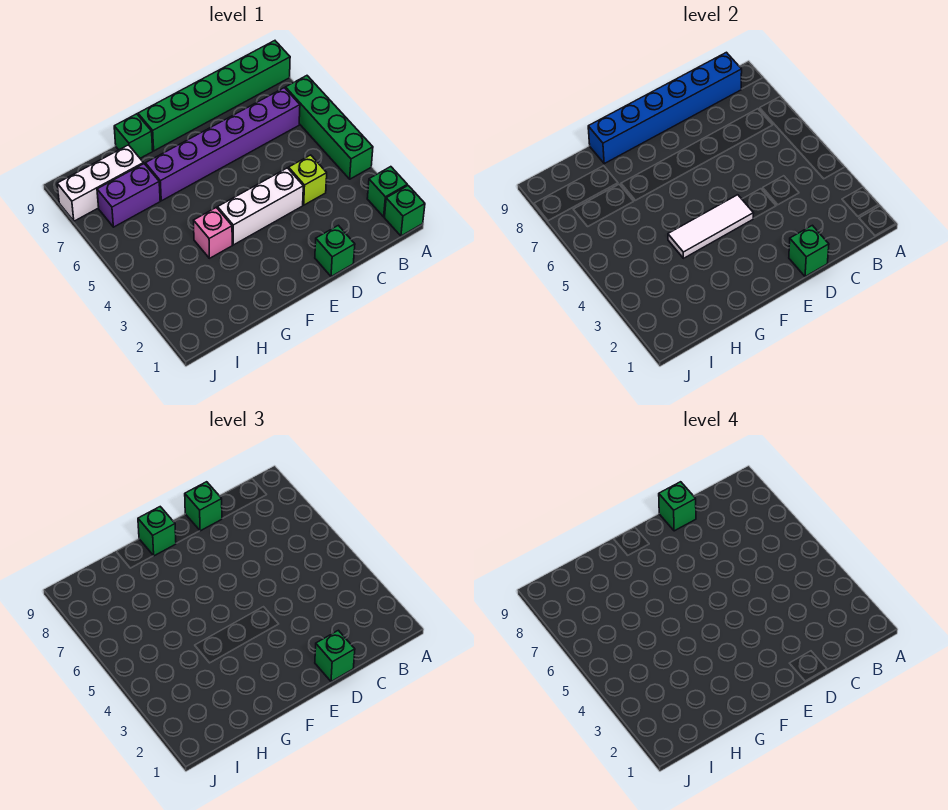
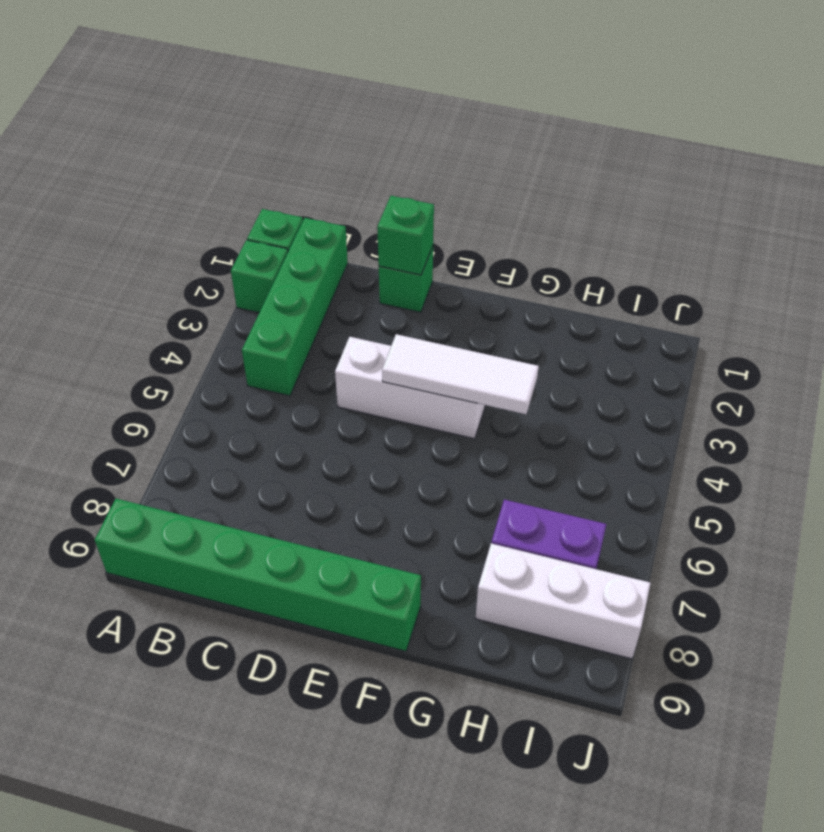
green 1x4 brick [242,218,348,396] -> green 1x4 brick moved to [285,76,373,179]
none -> purple 1x6 brick [145,88,300,201]
none -> lime 1x1 brick [289,155,327,205]
none -> pink 1x1 brick [194,207,232,258]

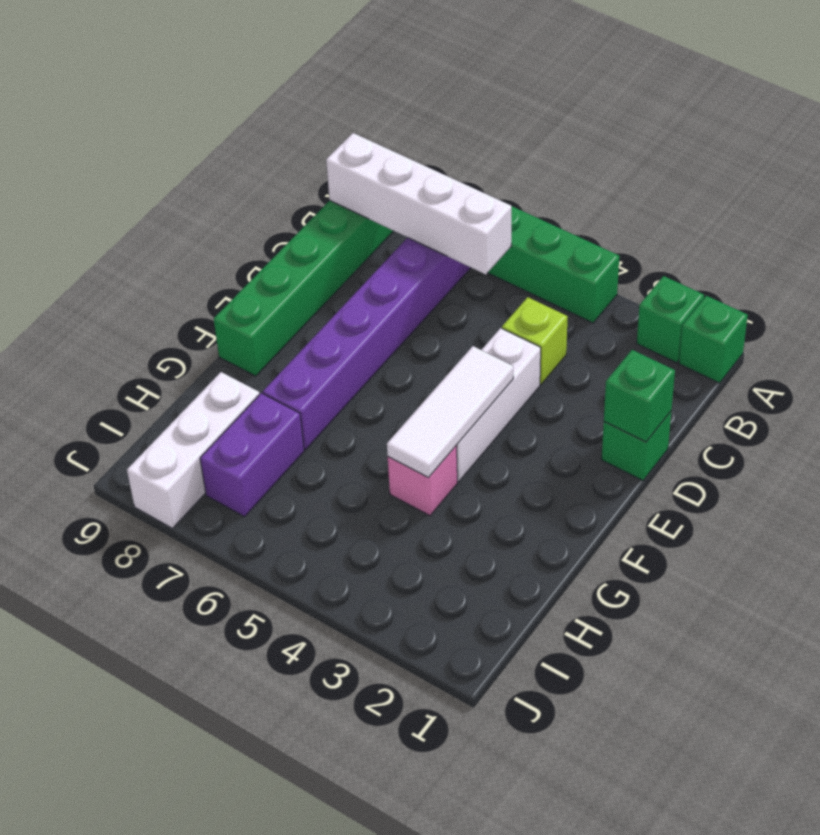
white 1x4 brick [326,133,511,274] -> blue 1x6 brick [588,52,742,164]
none -> green 1x1 brick [114,114,153,158]
none -> green 1x1 brick [315,630,355,682]
none -> green 1x1 brick [185,482,222,531]

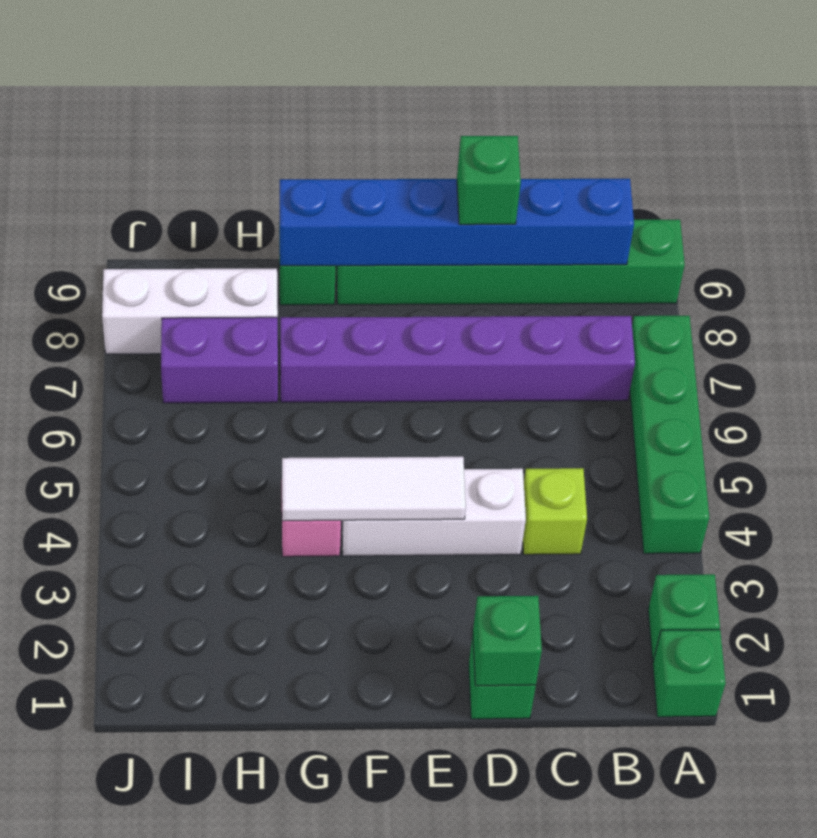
none -> green 1x1 brick [315,630,355,682]
none -> green 1x1 brick [138,507,176,556]
none -> green 1x1 brick [659,482,696,531]

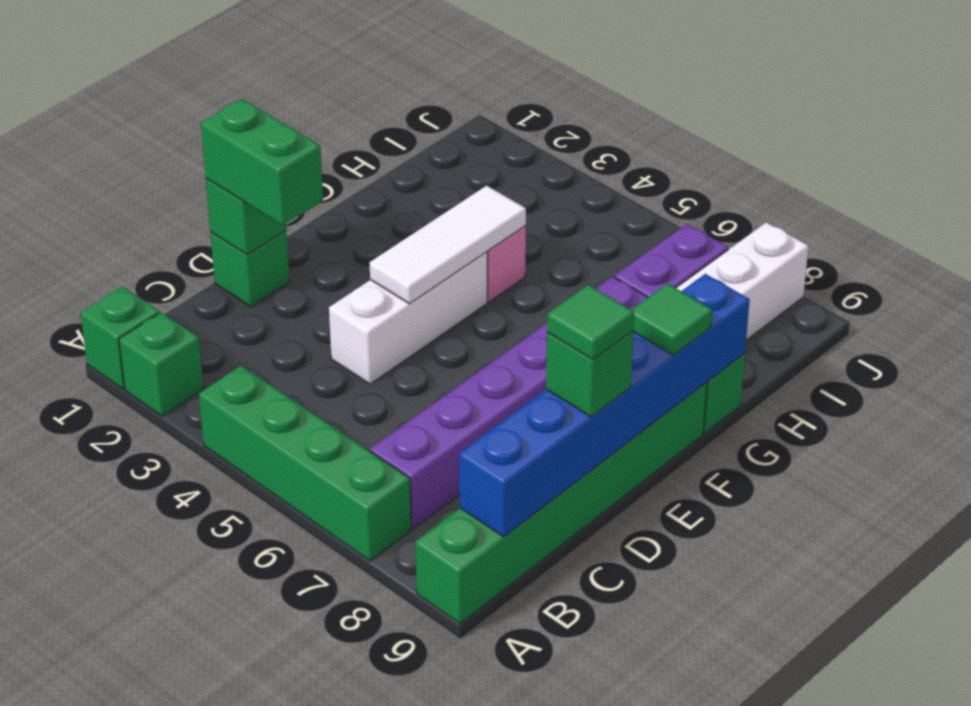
green 1x2 brick [201,99,323,226] -> green 1x1 brick [315,630,355,682]
green 1x1 tile [547,285,634,360] -> green 1x1 brick [659,482,696,531]
green 1x1 tile [631,284,712,355] -> green 1x1 brick [138,507,176,556]
none -> lime 1x1 brick [289,155,327,205]

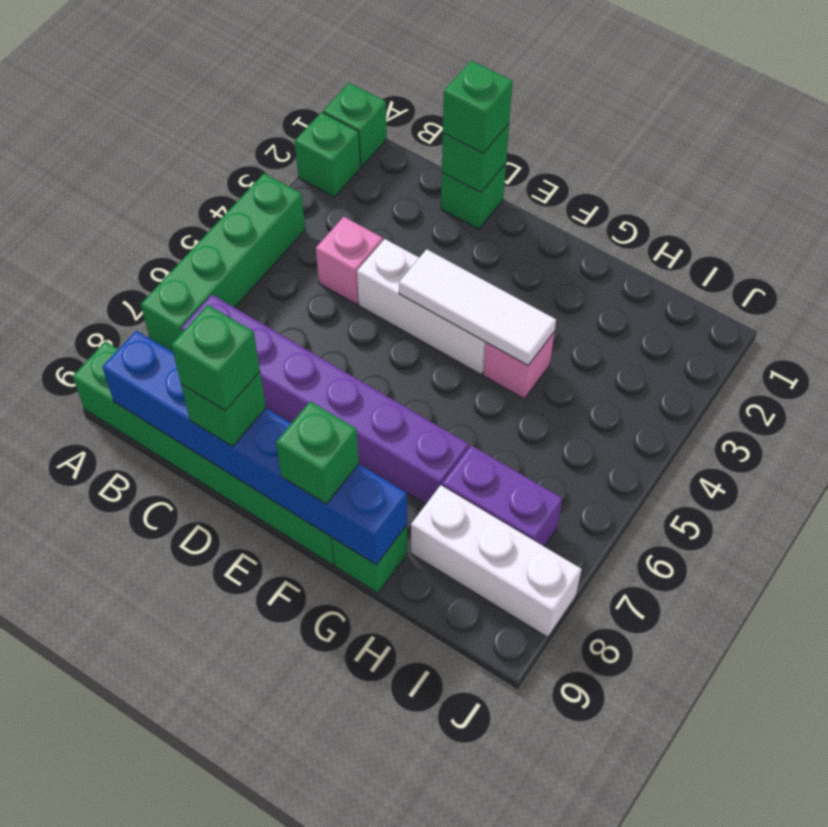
pink 1x1 brick [316,217,383,304] -> lime 1x1 brick [289,155,327,205]

